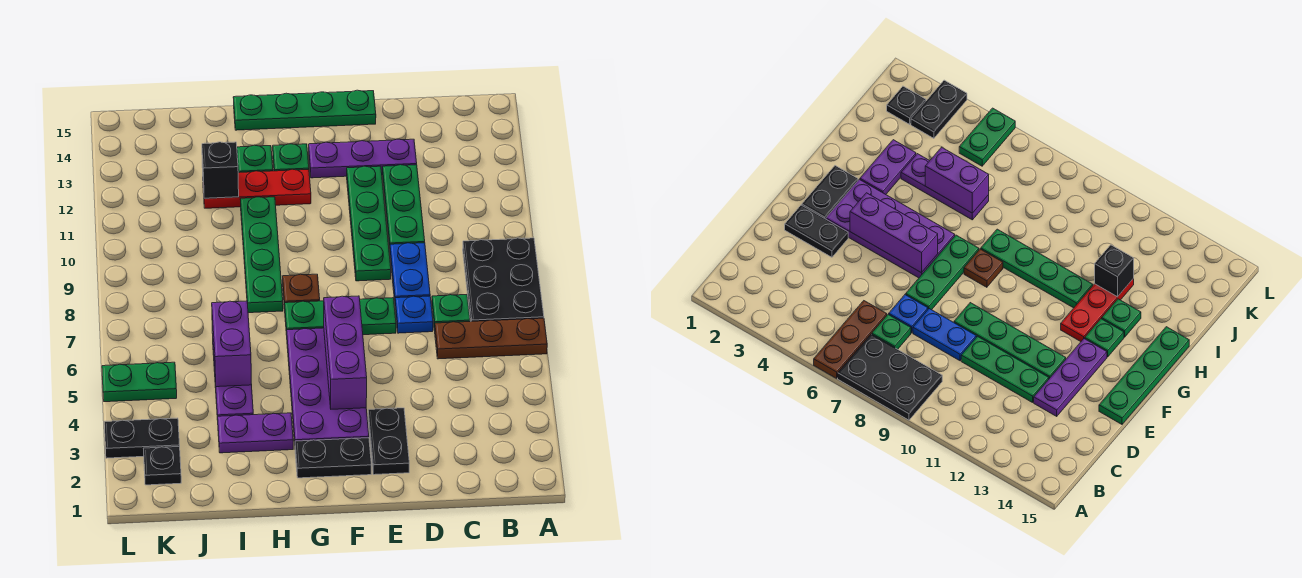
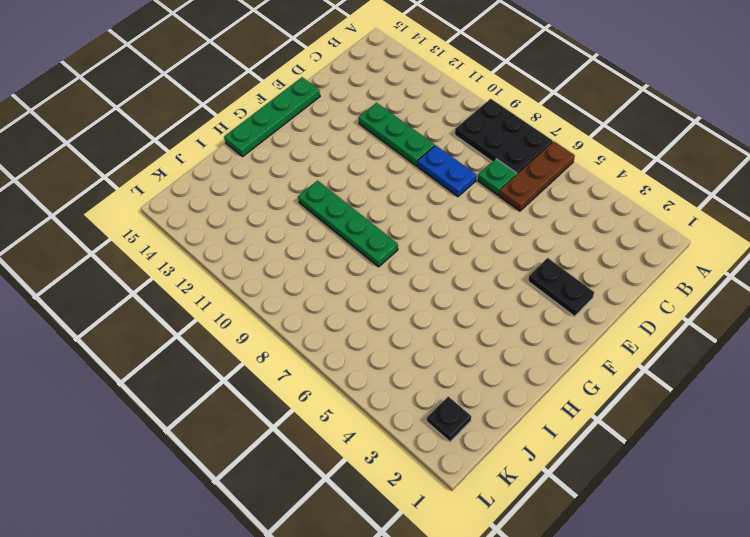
none -> blue 1x1 plate [395,296,433,333]
none -> purple 1x3 plate [309,139,417,178]
none -> green 1x3 plate [285,298,396,335]

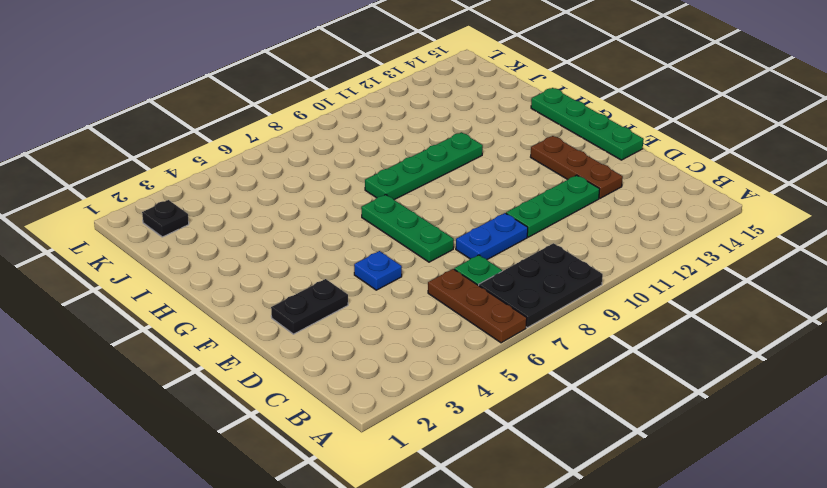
brown 1x3 plate [531,136,623,198] -> purple 1x3 plate [309,139,417,178]
blue 1x1 plate [354,251,402,290] -> blue 1x1 plate moved to [395,296,433,333]
none -> green 1x4 plate [347,166,391,281]
none -> black 1x2 plate [295,438,371,478]
none -> purple 2x4 plate [287,328,369,441]

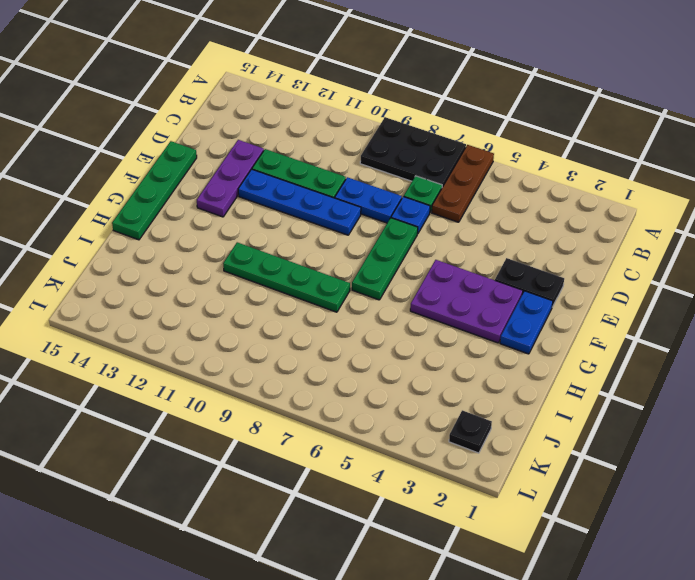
blue 1x4 plate [238,169,361,235] -> green 1x4 plate [347,166,391,281]
blue 1x2 plate [500,291,553,354] -> black 1x2 plate [295,438,371,478]
purple 2x3 plate [410,260,523,343] -> purple 2x4 plate [287,328,369,441]
none -> brown 1x1 plate [283,274,320,309]
none -> red 1x3 plate [203,169,311,208]
none -> green 1x1 plate [273,144,309,171]

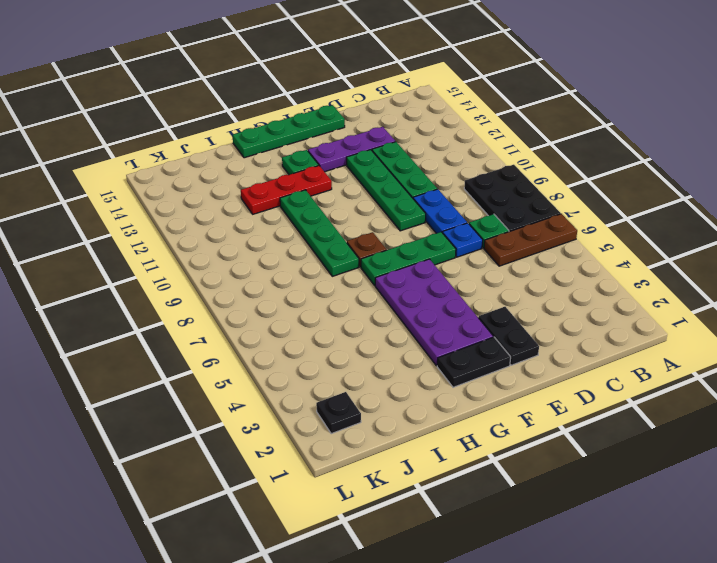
none -> purple 1x2 plate [218,413,293,453]
none -> green 1x1 plate [237,145,273,173]
none -> purple 1x3 plate [213,350,253,420]

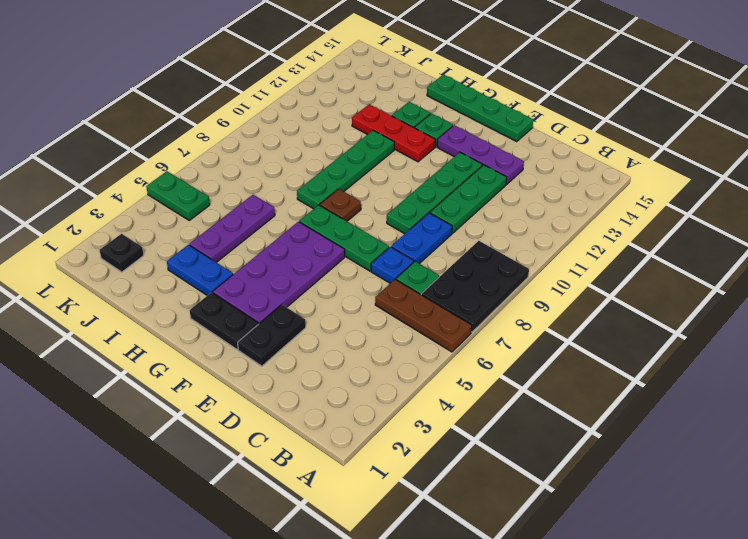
blue 1x2 plate [167,245,233,295] -> purple 1x2 plate [218,413,293,453]
none -> black 1x2 plate [104,418,180,458]
none -> purple 1x3 brick [324,296,367,409]
none -> purple 1x2 brick [212,301,252,387]

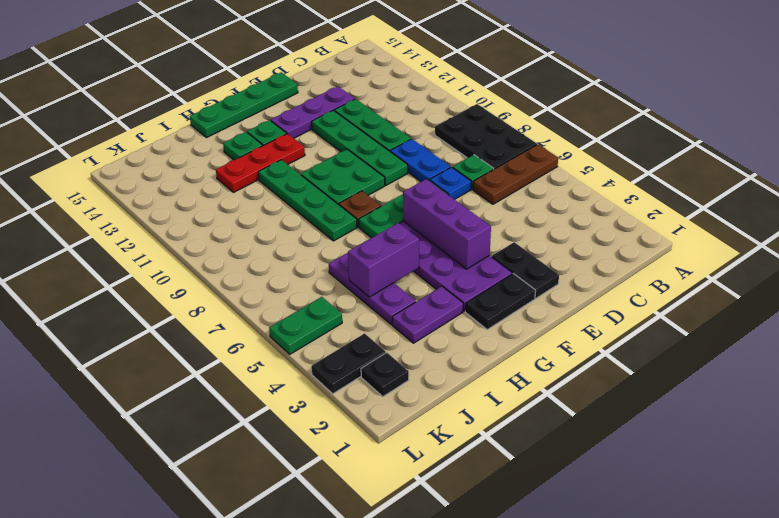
green 2x2 plate [301,149,385,205] -> none
purple 1x2 brick [348,223,419,297] -> purple 1x2 brick turned to [212,301,252,387]
none -> black 1x1 brick [202,142,239,199]

